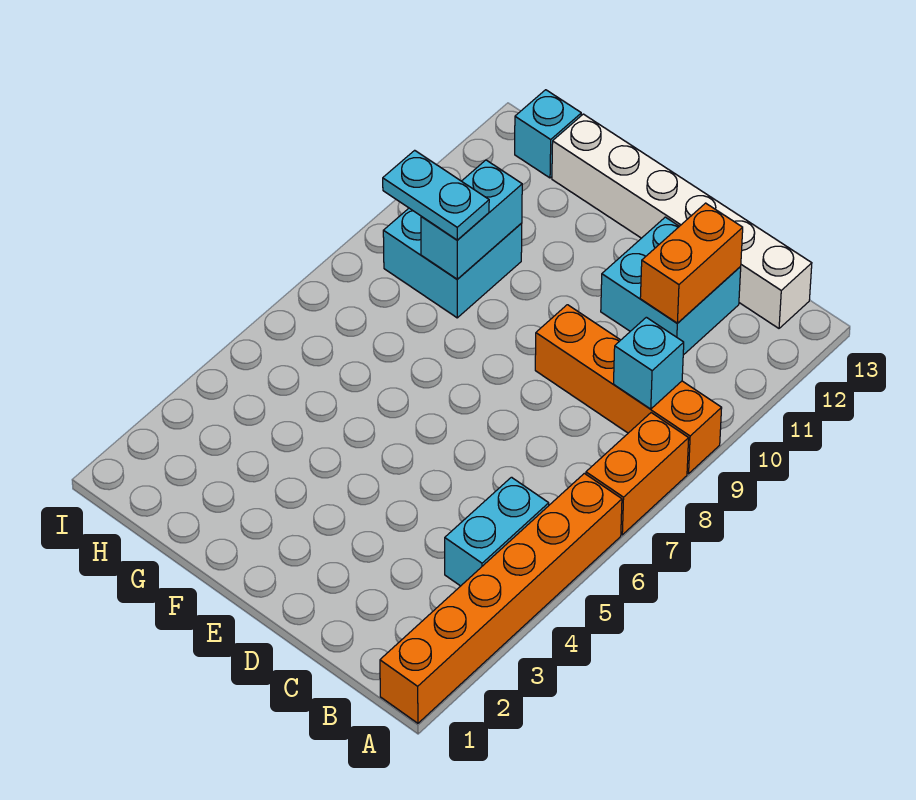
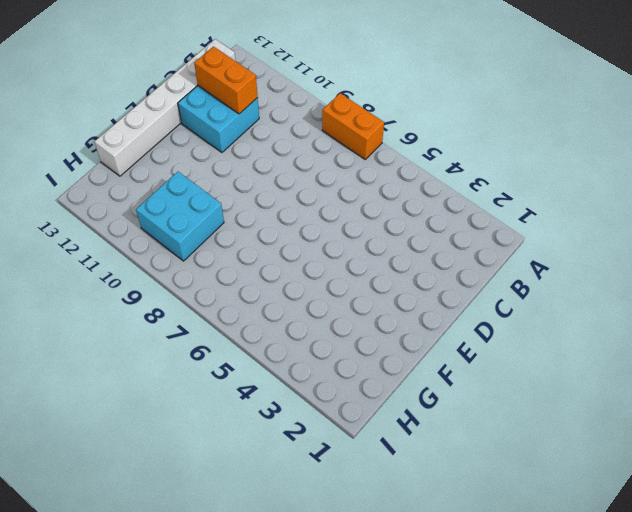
none -> orange 1x6 brick [380,473,622,723]
none -> orange 1x4 brick [535,305,722,474]
none -> cyan 1x2 brick [445,477,549,586]

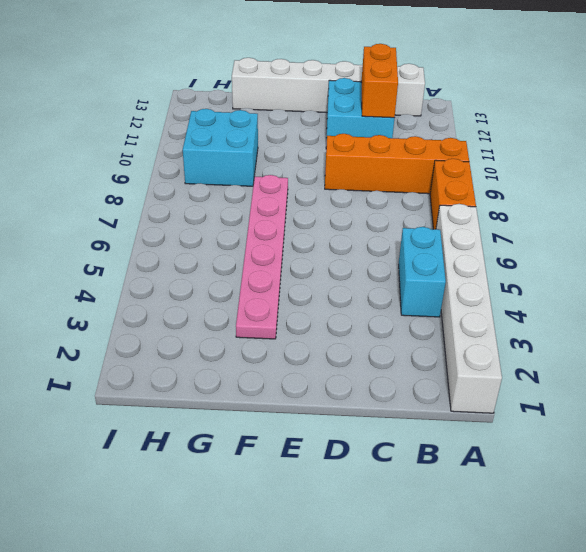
white 1x6 brick [436,204,502,413] -> orange 1x6 brick [380,473,622,723]
pink 1x6 plate [236,175,288,339] -> none
none -> cyan 1x1 brick [515,90,581,178]
none -> cyan 1x1 brick [614,317,684,409]
none -> cyan 1x2 brick [421,160,522,279]

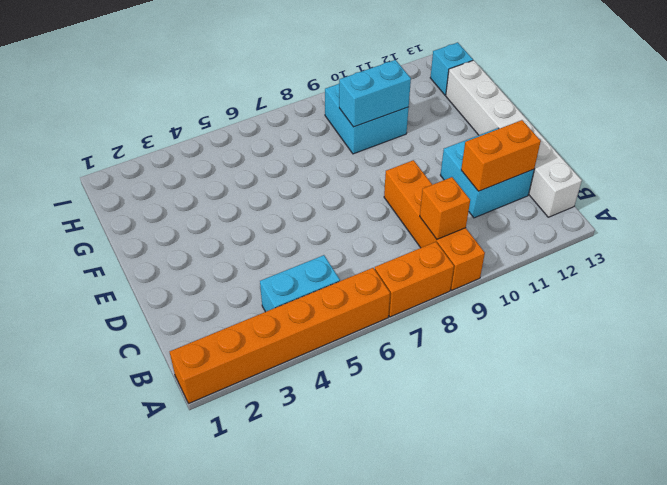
orange 1x1 brick [420,177,470,239] -> cyan 1x1 brick [614,317,684,409]
none -> cyan 1x2 plate [383,150,489,240]

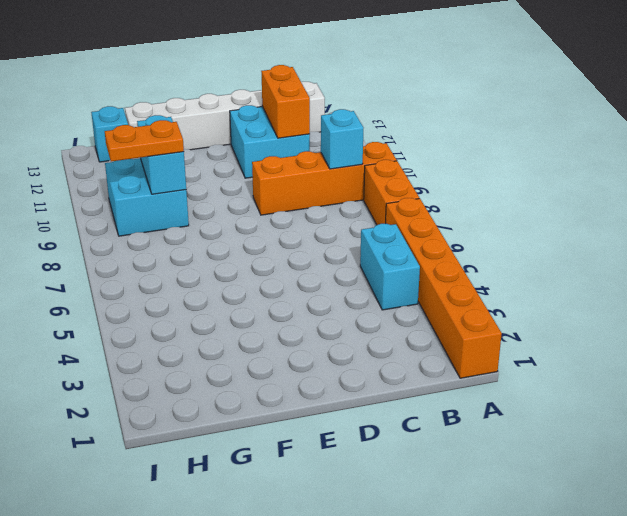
orange 1x2 plate [105,120,184,161] -> cyan 1x2 plate [383,150,489,240]

